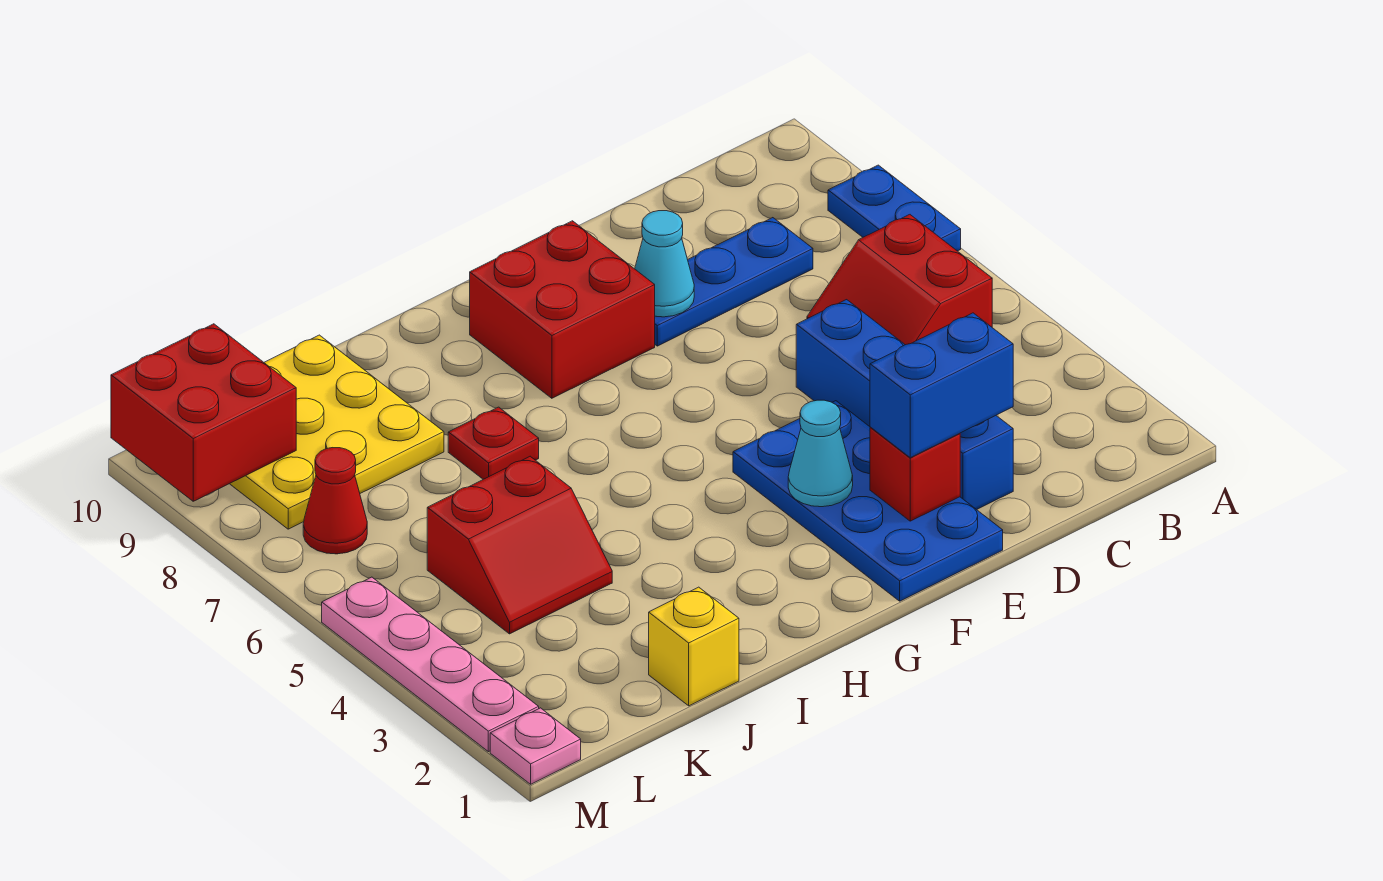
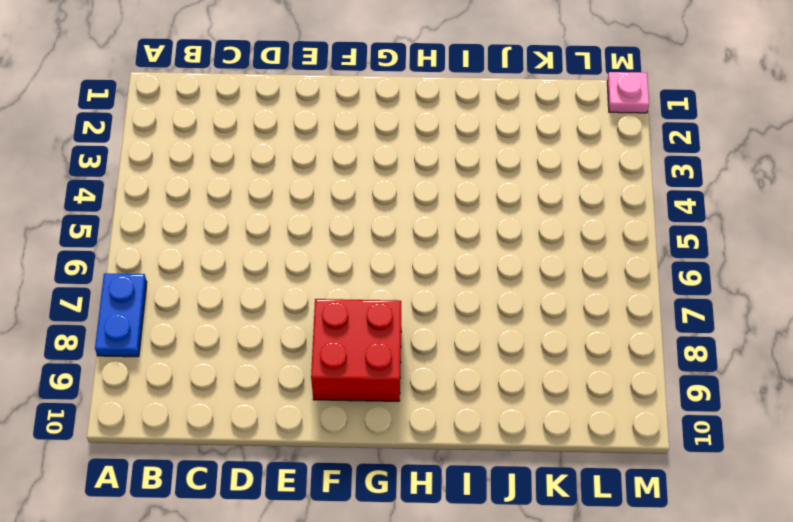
none -> red 2x2 slope [807,215,992,345]
none -> blue 1x3 plate [655,218,813,346]
none -> blue 1x4 brick [796,300,1013,510]

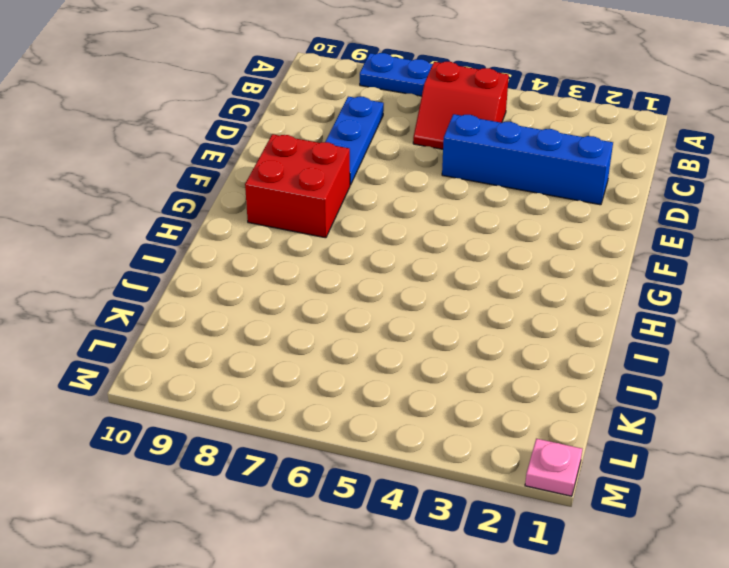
none -> blue 2x4 plate [733,401,1003,601]
none -> red 1x1 plate [448,407,539,479]
none -> yellow 1x1 brick [649,587,739,706]

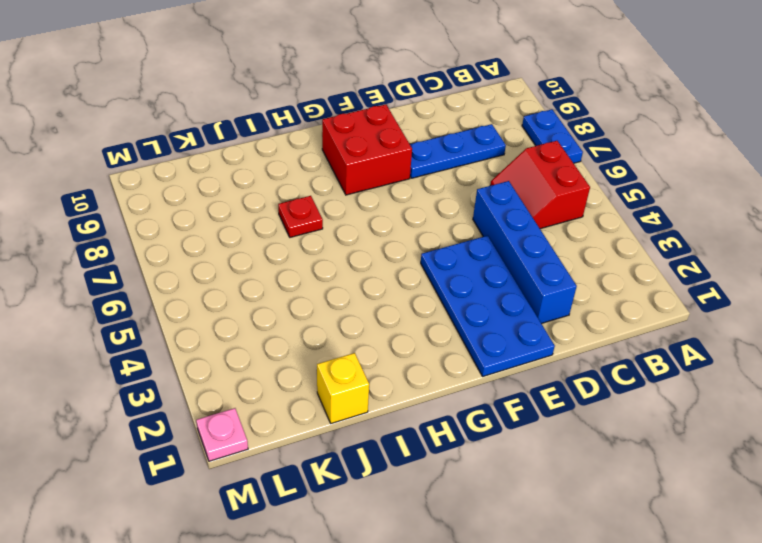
none -> red 2x2 slope [427,456,612,634]
none -> yellow 3x3 plate [230,335,444,529]
none -> red 1x1 cone [303,448,367,554]

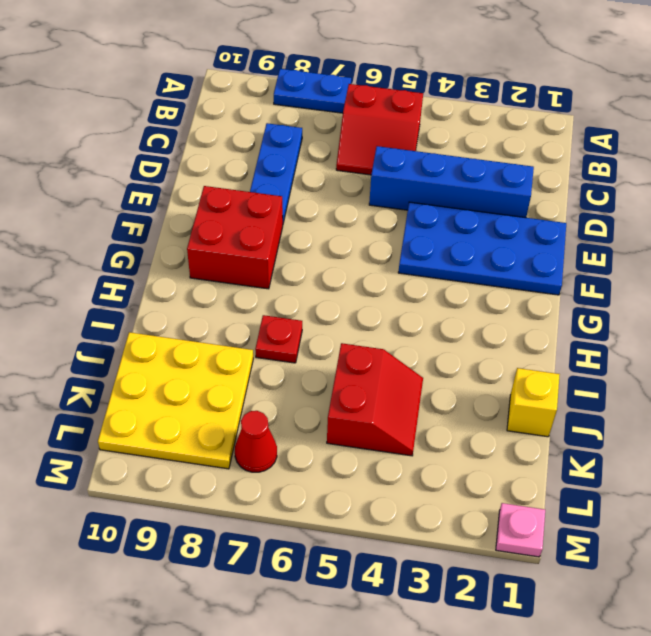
none -> pink 1x4 plate [322,577,539,752]
none -> red 1x1 brick [870,427,960,521]
none -> cyan 1x1 cone [635,211,694,317]

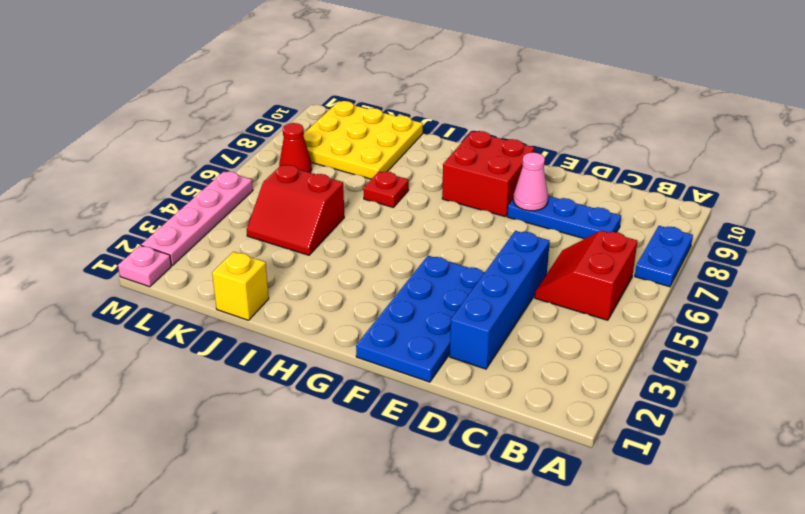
pink 1x1 cone [513,153,548,211] -> cyan 1x1 cone [635,211,694,317]
none -> red 1x1 brick [870,427,960,521]
none -> cyan 1x1 cone [788,400,853,507]
none -> red 2x2 brick [111,324,296,501]

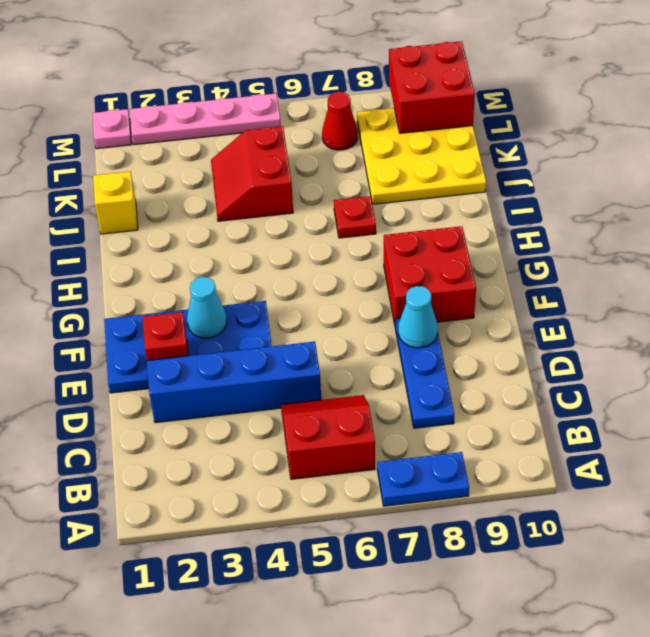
none -> blue 1x2 brick [870,313,1013,458]

